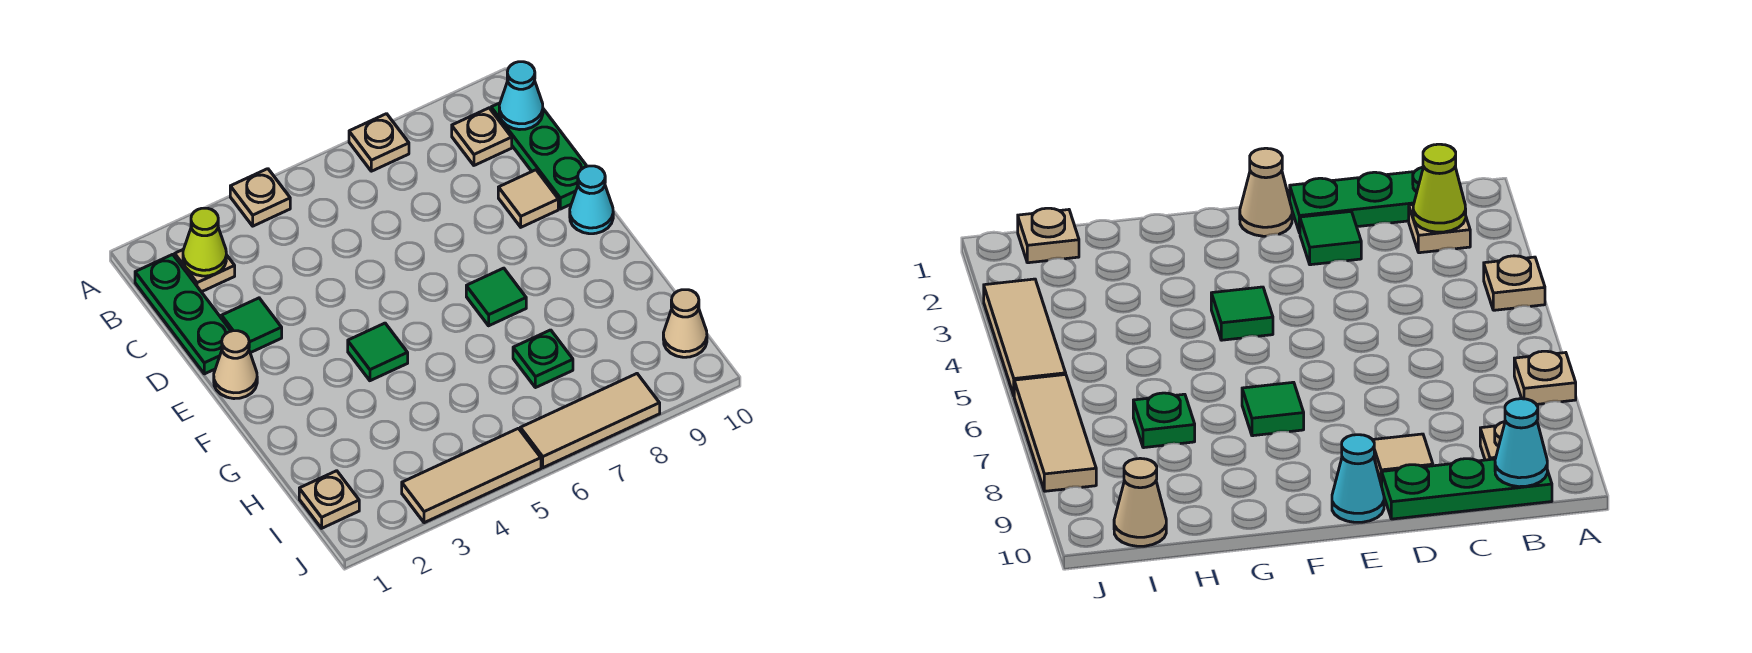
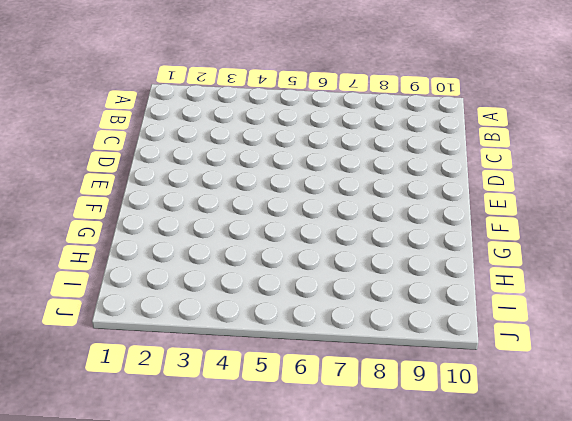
none -> tan 1x1 plate [230,169,290,226]
none -> tan 1x1 plate [349,114,409,171]
none -> green 1x3 plate [135,254,231,374]

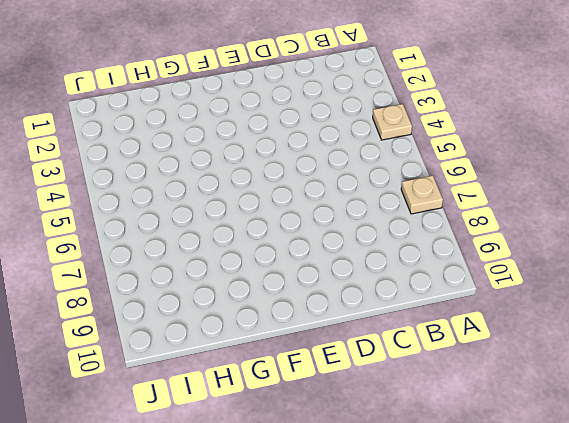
none -> green 1x3 plate [135,254,231,374]
none -> tan 1x1 plate [175,250,235,292]
none -> tan 1x1 plate [452,108,512,165]

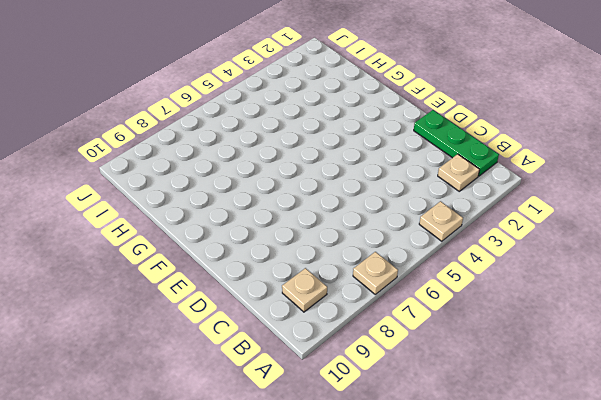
none -> green 1x3 plate [491,103,587,209]
none -> green 1x1 tile [222,298,282,353]
none -> tan 1x1 tile [498,170,558,227]

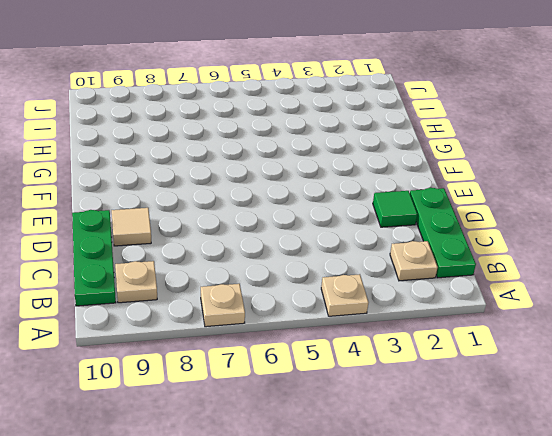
none -> tan 1x1 cone [214,331,257,399]
none -> cyan 1x1 cone [570,166,613,234]
none -> green 1x1 tile [348,323,408,381]

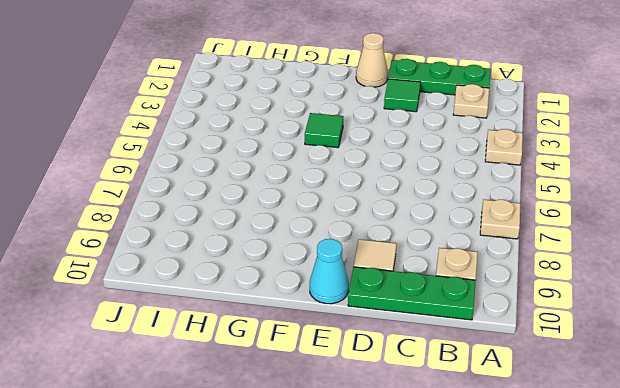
none -> green 1x1 tile [466,268,526,326]
none -> green 1x1 plate [513,330,573,388]
none -> tan 1x1 plate [299,471,359,528]

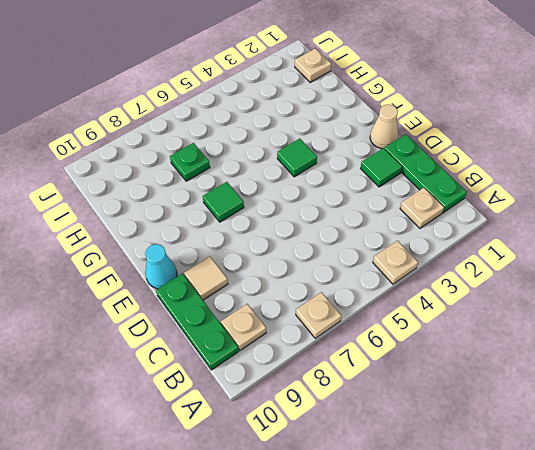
none -> tan 1x1 cone [663,290,707,357]
none -> tan 1x3 tile [402,428,541,523]
none -> tan 1x3 tile [520,374,660,468]

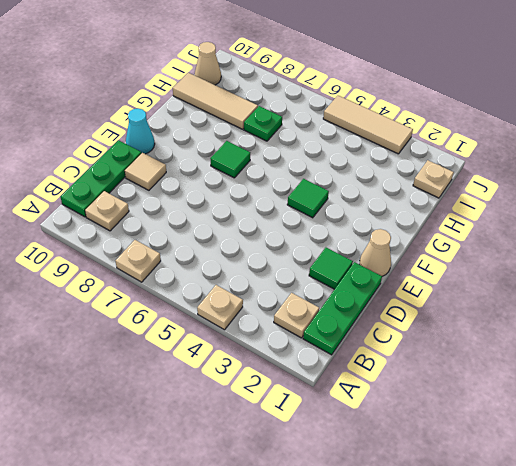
tan 1x3 tile [173,73,258,129] -> tan 1x3 tile moved to [520,374,660,468]
none -> lime 1x1 cone [183,208,226,276]
none -> cyan 1x1 cone [499,62,543,130]

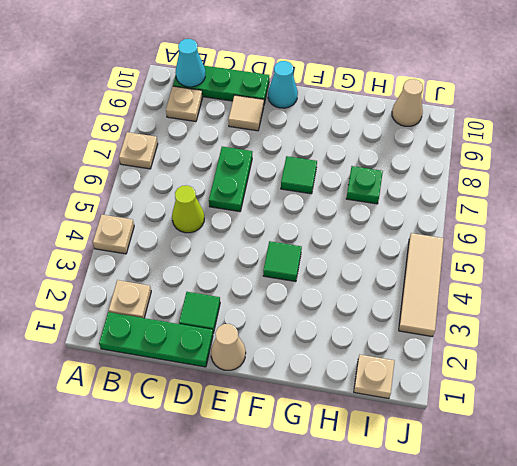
lime 1x1 cone [172,185,204,233] -> lime 1x1 cone moved to [183,208,226,276]
green 1x2 plate [209,147,252,212] -> none
none -> tan 1x3 tile [520,374,660,468]

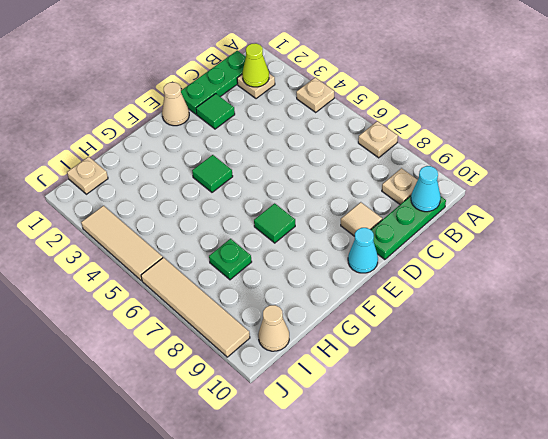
tan 1x4 tile [141,258,250,357] -> tan 1x3 tile [520,374,660,468]

